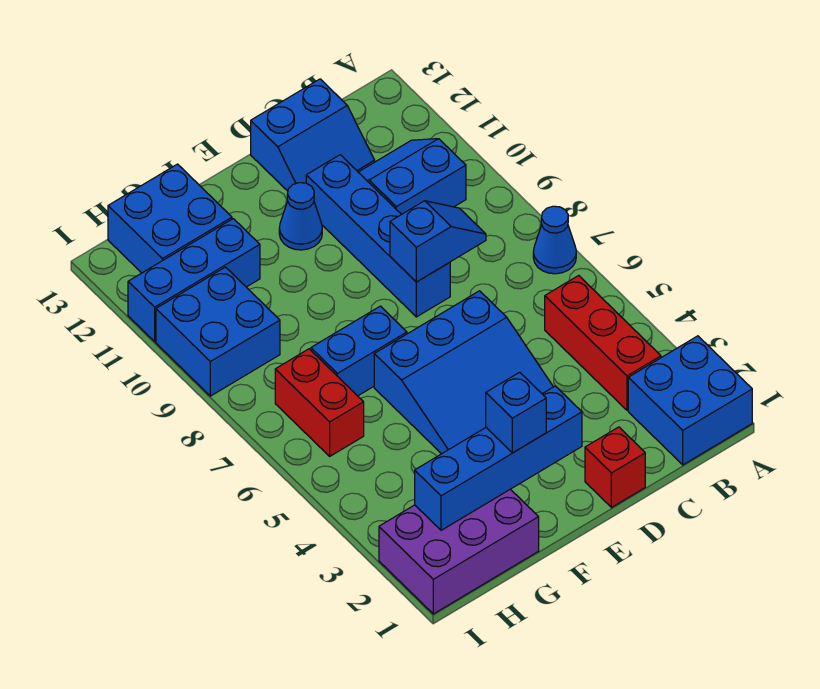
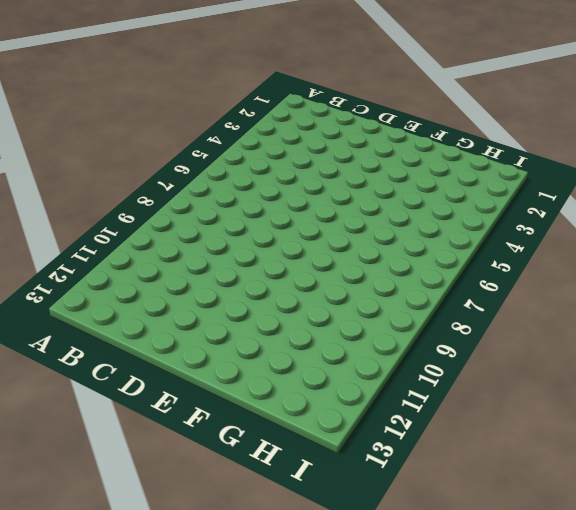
none -> blue 2x2 brick [628,336,752,465]
none -> blue 1x1 cone [533,206,576,274]
none -> red 1x3 brick [545,275,661,410]

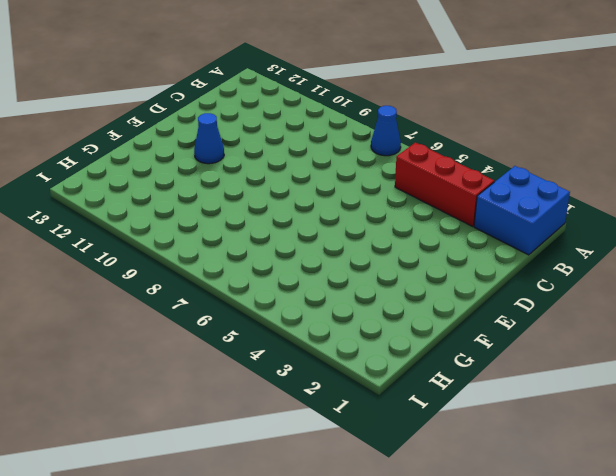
none -> blue 2x2 slope [359,139,466,214]
none -> blue 2x2 slope [251,79,375,191]
none -> red 1x1 brick [585,427,645,508]

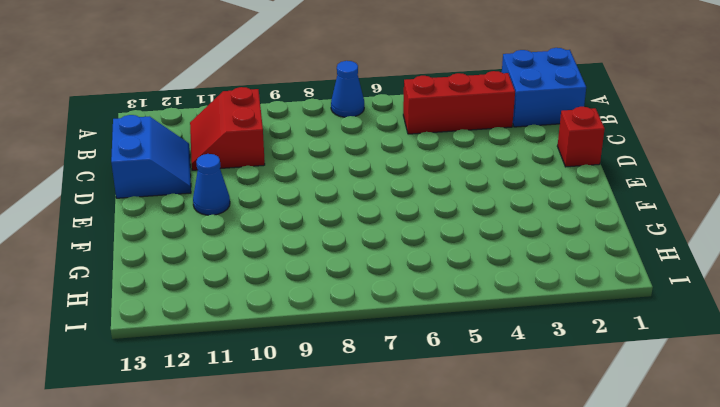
red 2x2 slope [190,87,265,170] -> blue 2x2 slope [359,139,466,214]
none -> blue 3x3 slope [374,291,553,454]
none -> blue 1x4 brick [306,155,450,317]
none -> blue 1x2 brick [311,306,407,396]

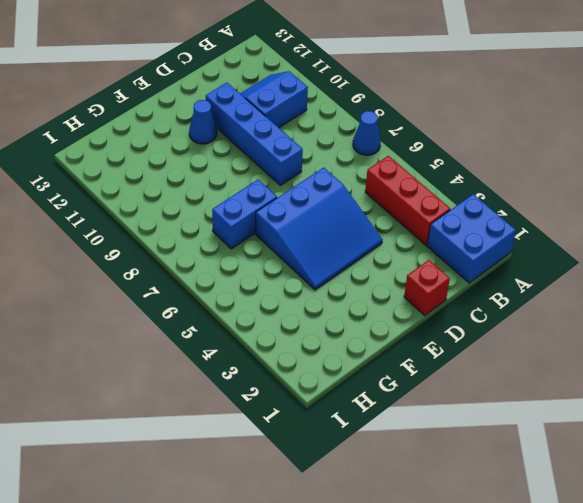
none -> blue 2x2 slope [251,79,375,191]
none -> purple 2x3 brick [379,489,539,614]
none -> blue 1x3 brick [128,219,260,341]

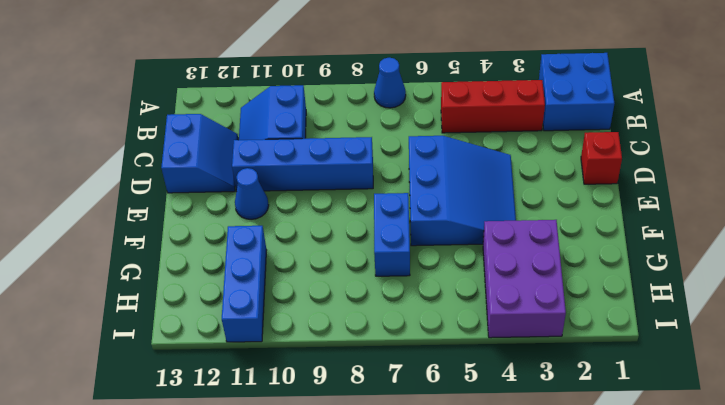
purple 2x3 brick [483,220,566,338] -> purple 2x3 brick moved to [379,489,539,614]
none -> blue 2x2 brick [108,164,232,273]
none -> red 1x2 brick [275,349,364,456]
none -> blue 2x2 brick [156,267,280,396]

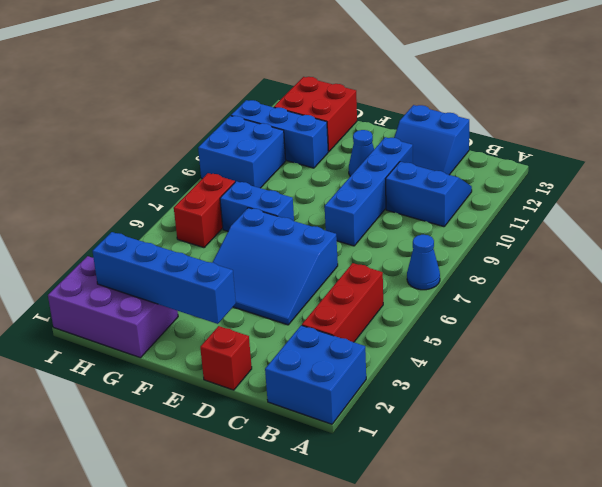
red 2x2 brick [274,77,357,152] -> blue 2x2 brick [108,164,232,273]
none -> blue 1x2 slope [390,201,486,282]
none -> blue 1x1 brick [486,372,546,453]

